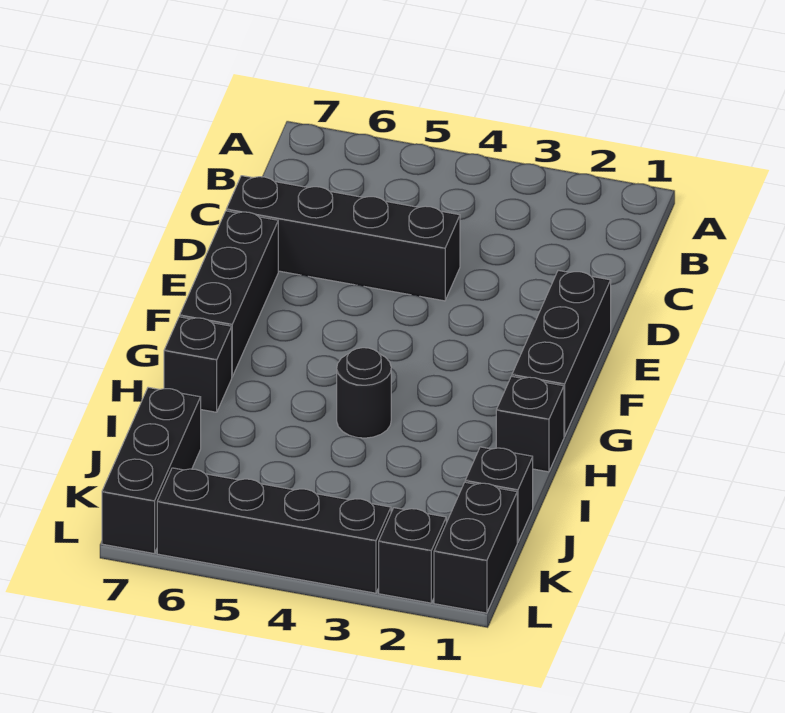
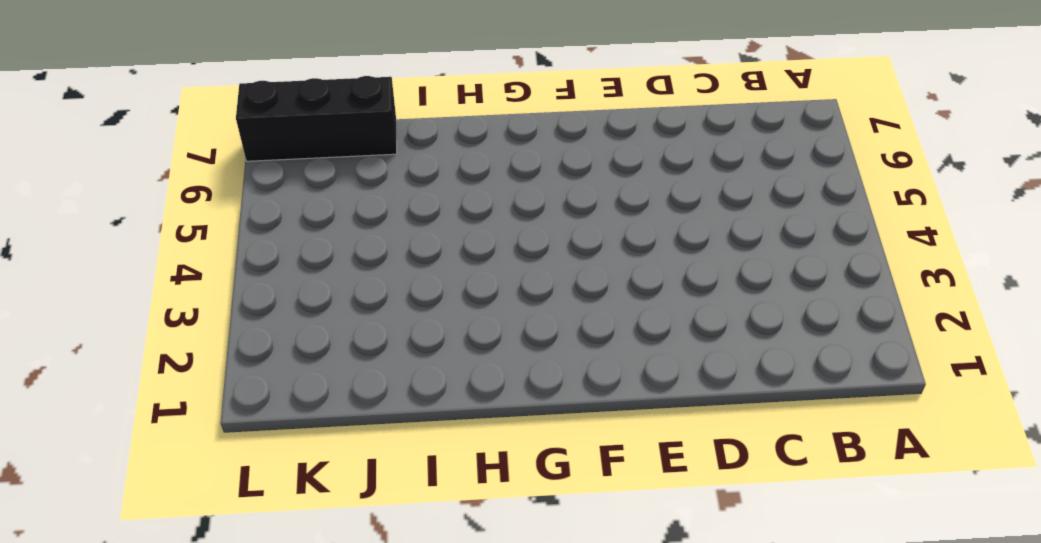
none -> black 1x4 brick [226,176,460,301]
none -> black 1x3 brick [512,270,611,437]

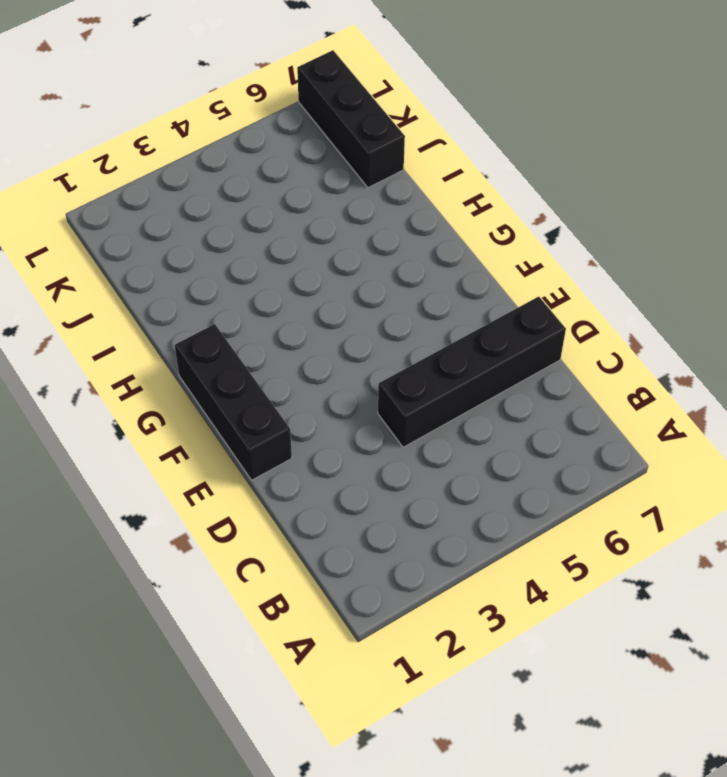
none -> black 1x3 brick [180,211,278,377]
none -> black 1x1 brick [496,376,564,472]

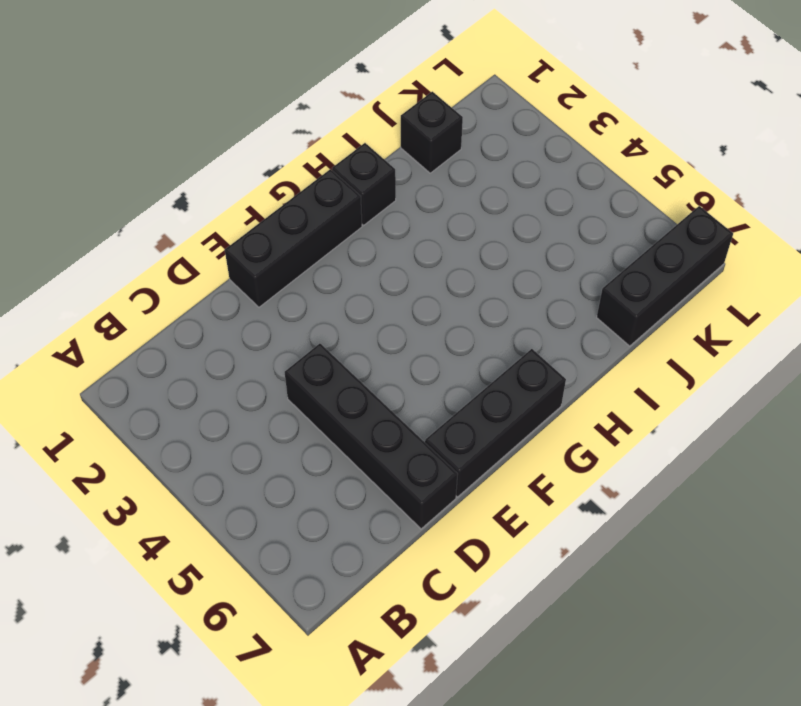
none -> black 1x1 round brick [337,348,391,438]
none -> black 1x1 brick [164,317,232,412]

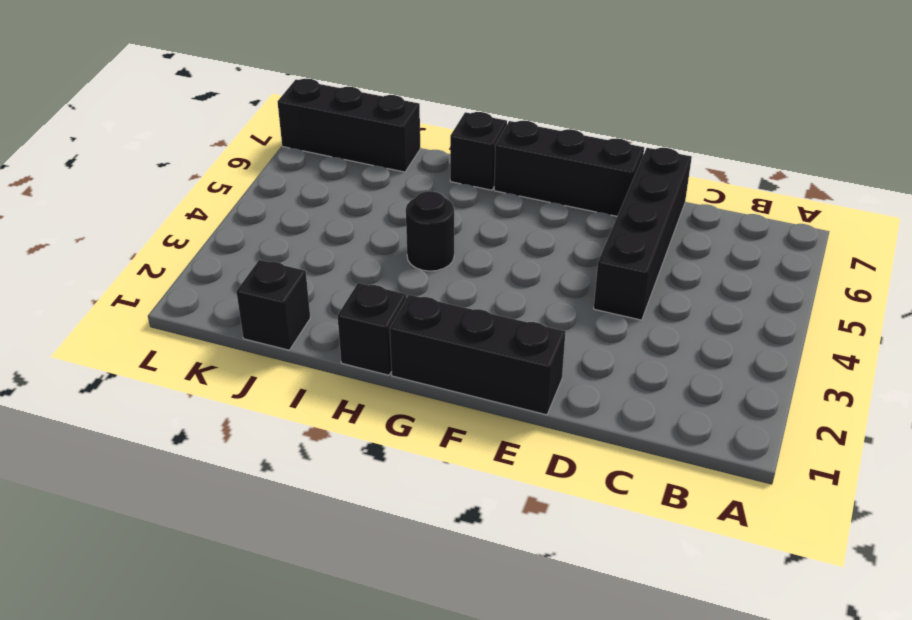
none -> black 1x2 brick [434,482,517,613]
none -> black 1x1 brick [379,508,446,603]

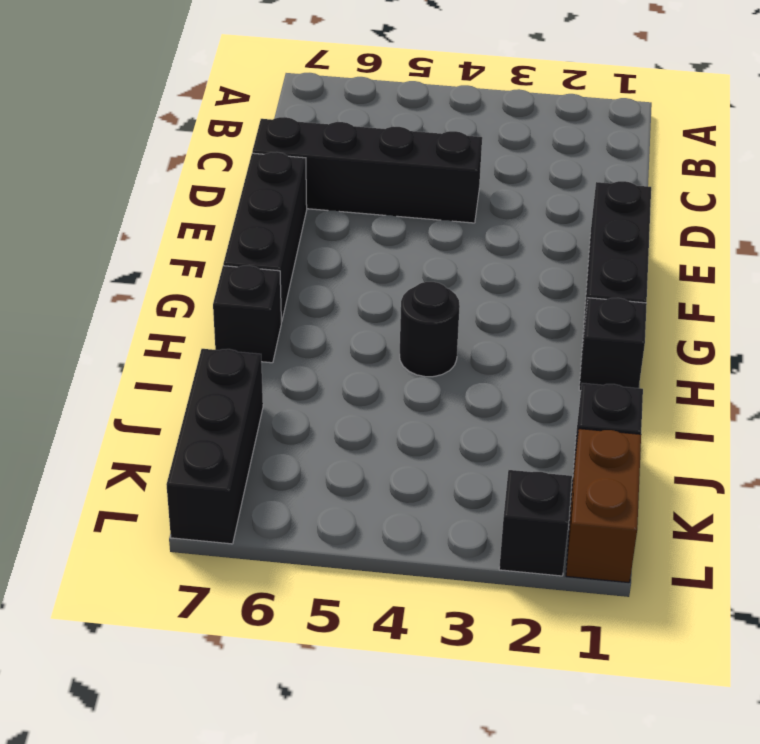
brown 1x2 brick [566,429,641,583] -> black 1x2 brick [434,482,517,613]
none -> black 1x4 brick [157,468,391,593]

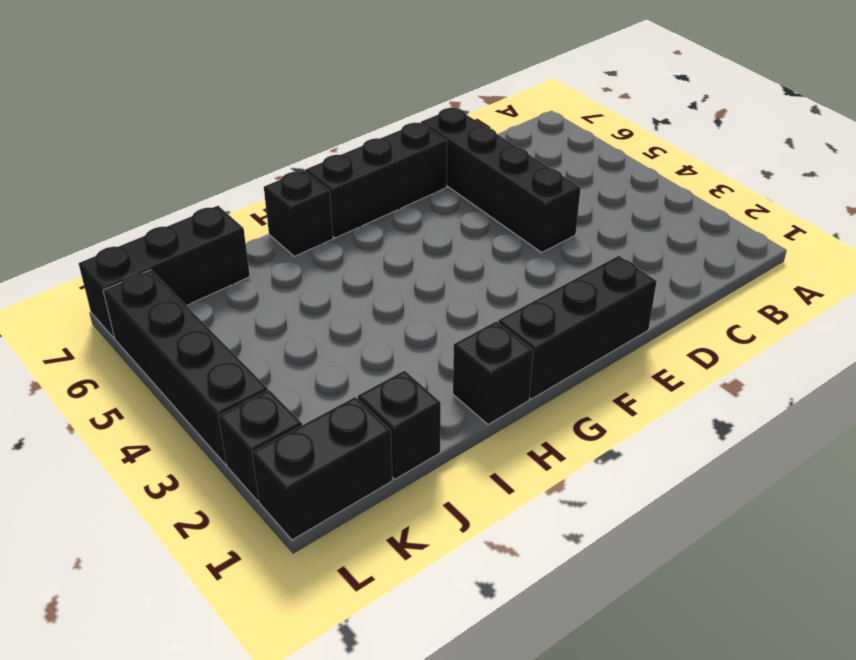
none -> black 1x1 round brick [337,348,391,438]

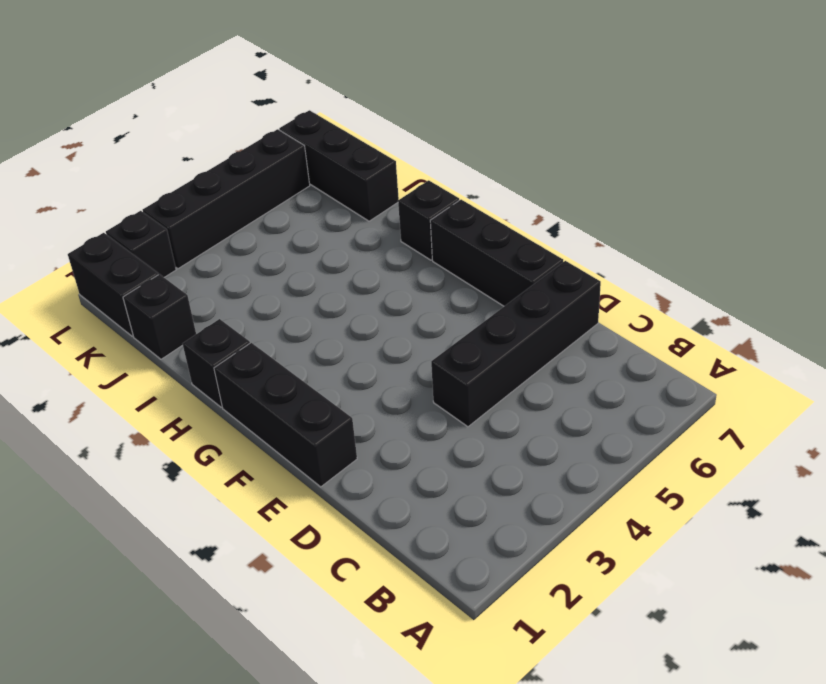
none -> black 1x1 round brick [337,348,391,438]

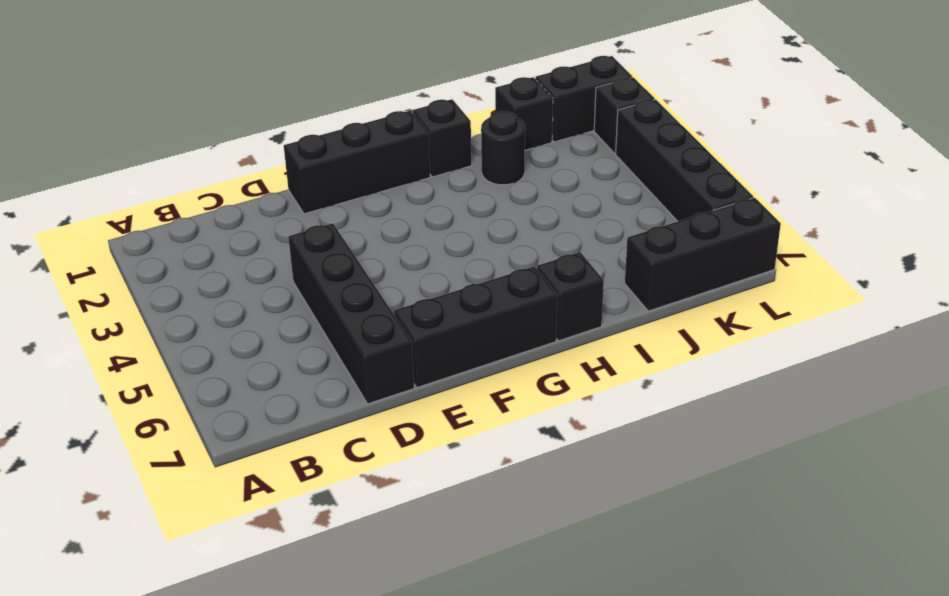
black 1x1 round brick [481,111,525,185] -> black 1x1 round brick moved to [337,348,391,438]

